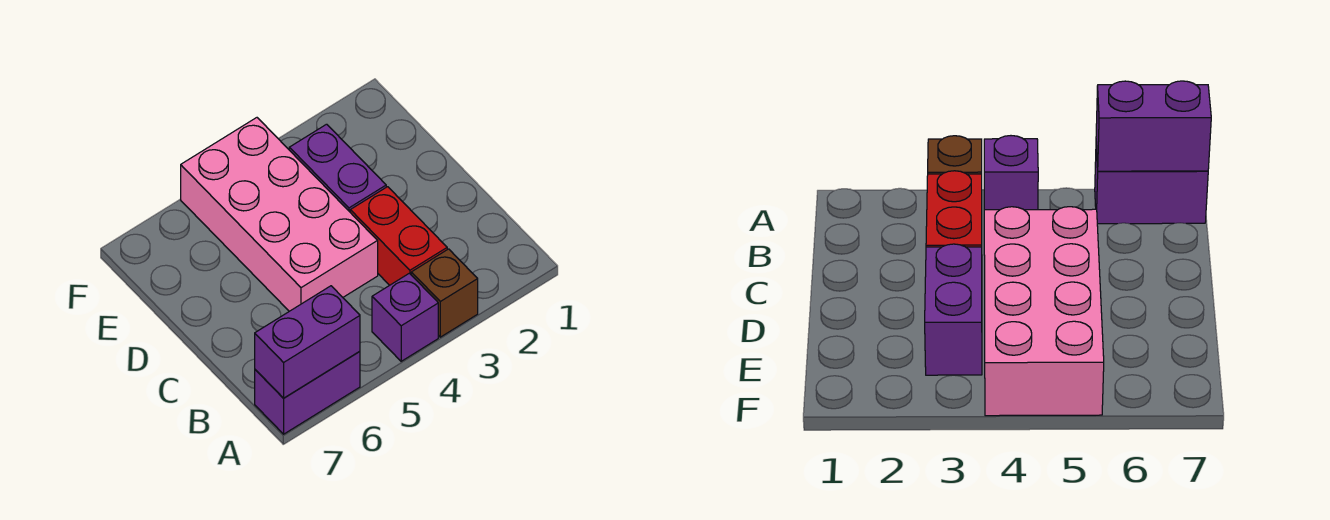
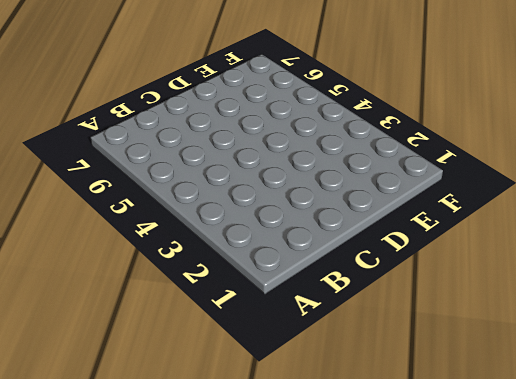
none -> brown 1x1 brick [411,249,478,337]
none -> purple 1x1 brick [372,273,438,361]

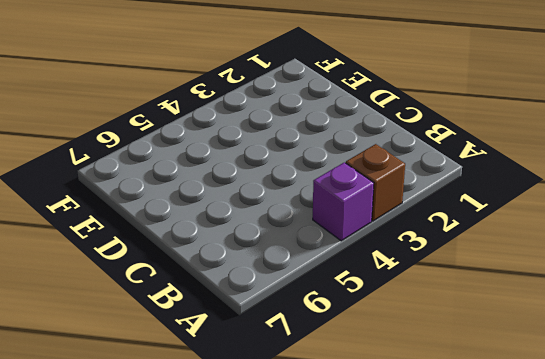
none -> purple 1x2 brick [255,352,360,434]
none -> red 1x2 brick [350,187,447,285]

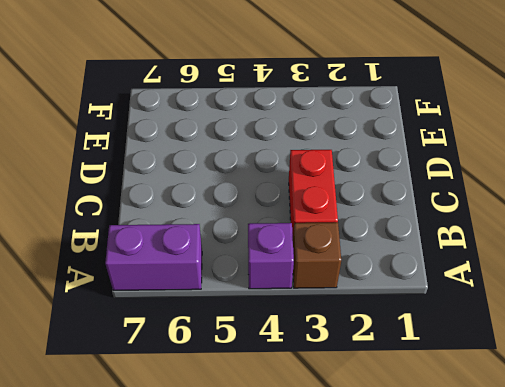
none -> pink 2x4 brick [181,118,378,311]
none -> purple 1x2 brick [289,124,386,212]

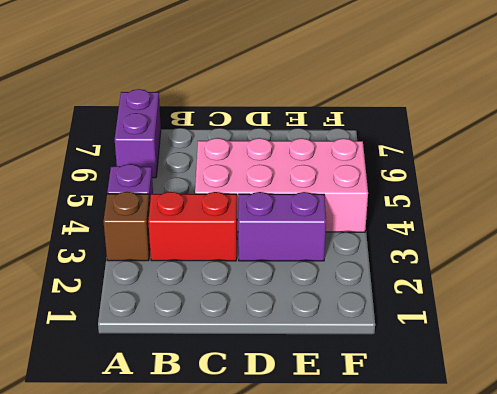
none -> purple 1x2 brick [255,286,360,398]

